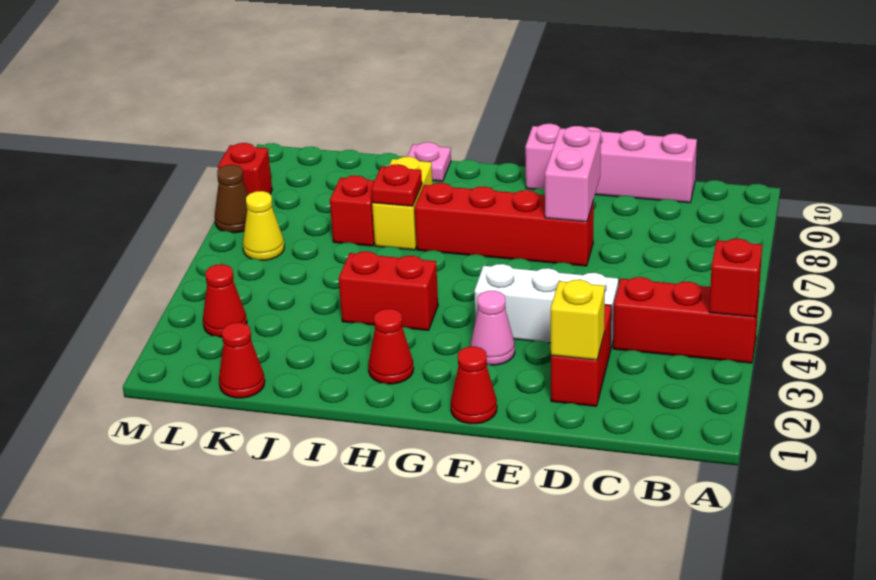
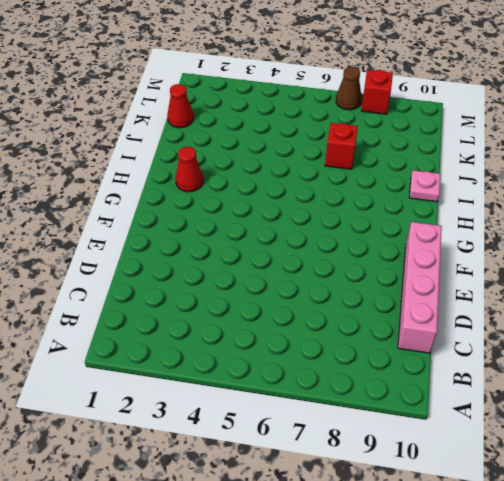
none -> red 1x3 brick [613,277,759,363]
none -> red 1x2 brick [551,305,611,406]
none -> white 1x3 brick [474,264,618,347]

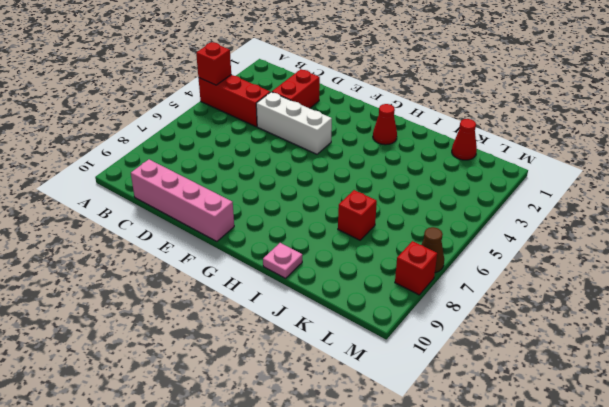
none -> red 1x4 brick [415,183,594,266]
none -> red 1x1 cone [451,347,497,424]
none -> pink 1x1 cone [470,291,515,365]

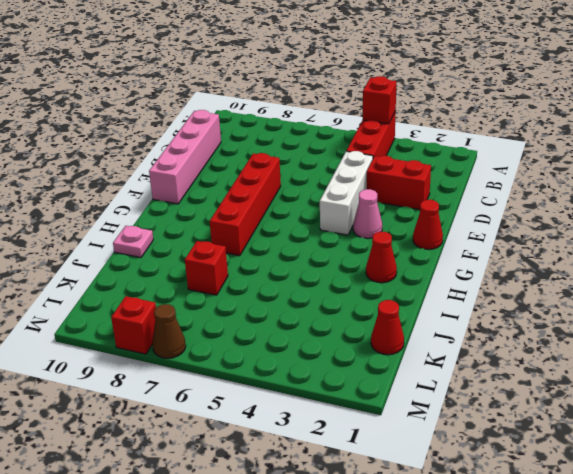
none -> red 1x2 brick [339,251,438,330]
none -> yellow 1x2 brick [372,157,432,250]
none -> red 1x1 cone [203,264,247,337]

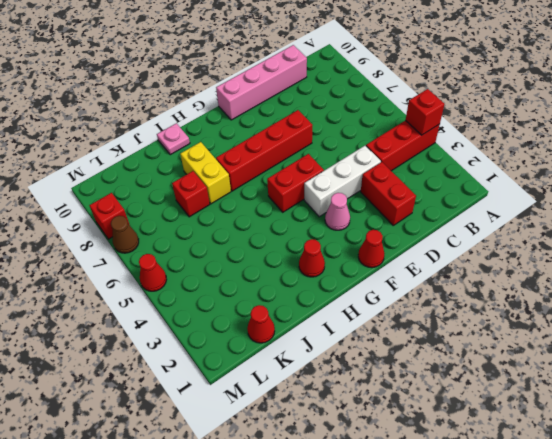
red 1x2 brick [267,154,324,212] -> red 1x2 brick moved to [339,251,438,330]
red 1x1 cone [139,254,167,291] -> red 1x1 cone moved to [203,264,247,337]
none -> yellow 1x1 cone [243,191,284,260]
none -> yellow 1x1 brick [551,280,605,360]
none -> pink 1x2 brick [545,126,601,222]

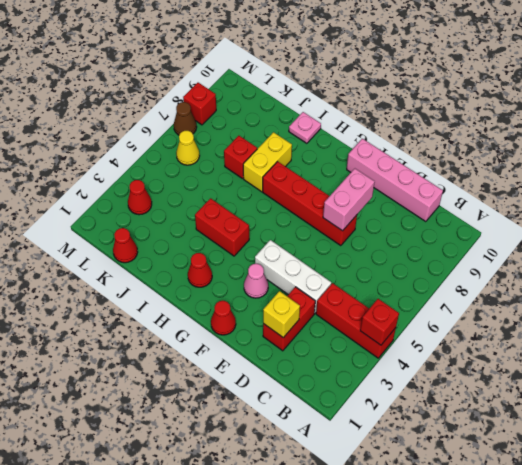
none -> red 1x1 plate [371,164,422,206]

